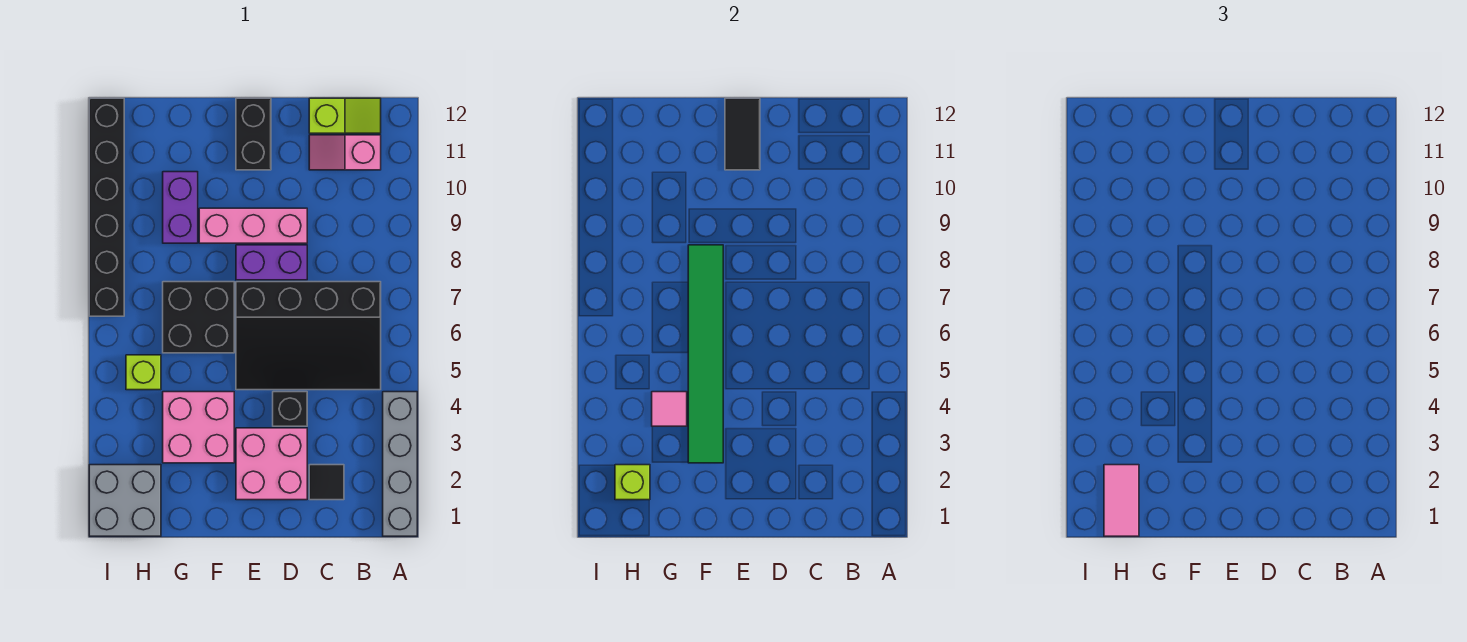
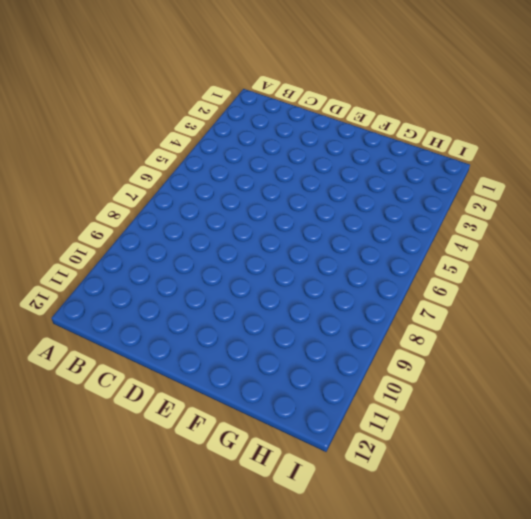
none -> grey 1x4 brick [383,392,417,536]
none -> black 3x4 slope [236,282,381,390]
none -> pink 1x2 slope [309,135,381,170]

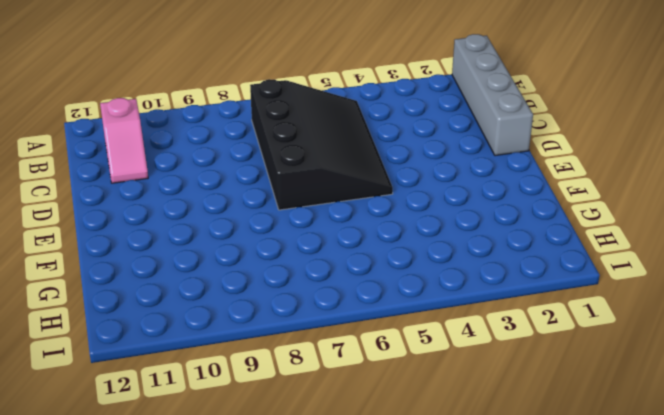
grey 1x4 brick [452,34,533,156] -> grey 1x4 brick turned to [383,392,417,536]
none -> lime 1x2 slope [309,98,381,133]
none -> black 1x1 tile [309,465,344,500]
none -> pink 2x2 brick [236,428,307,500]

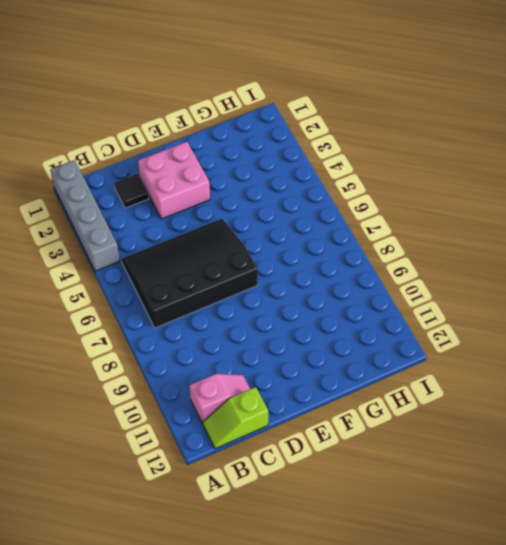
none -> black 1x1 brick [273,392,307,426]
none -> purple 1x2 brick [236,245,307,280]
none -> pink 1x3 brick [199,208,307,243]

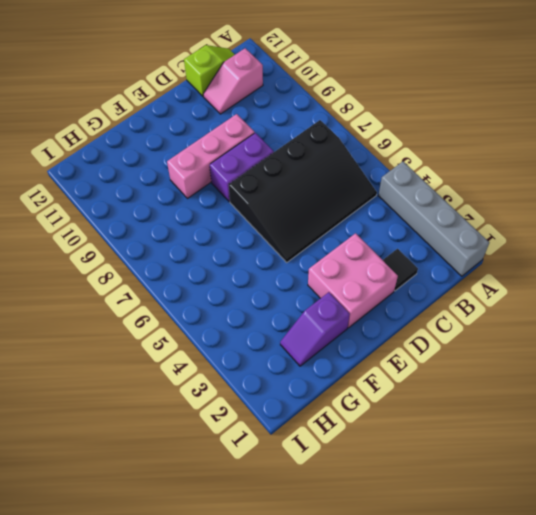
purple 1x2 slope [280,292,350,366] -> none
none -> black 1x1 brick [273,392,307,426]
none -> black 1x2 brick [236,98,271,170]
none -> pink 2x2 brick [163,392,234,463]

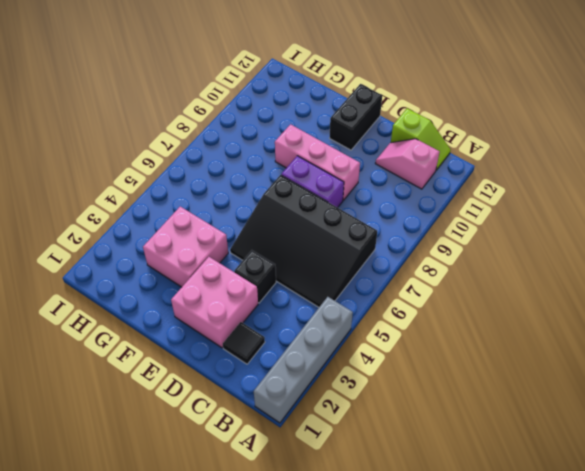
none -> black 2x2 brick [163,282,234,353]
none -> purple 1x2 brick [163,172,198,243]
none -> grey 2x2 brick [89,465,161,536]

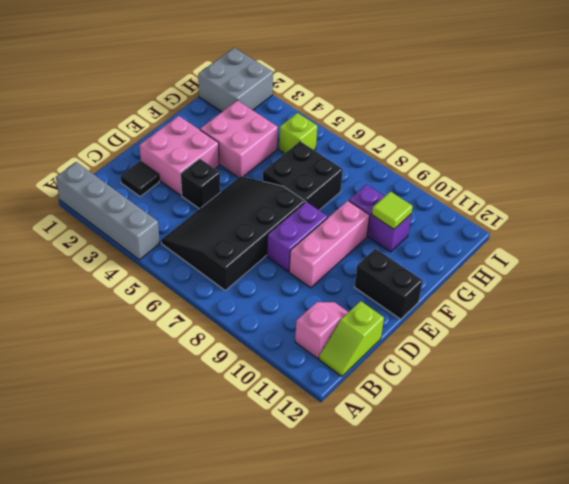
lime 1x1 tile [372,192,413,229] -> none
none -> black 1x6 brick [89,98,124,316]
none -> black 1x2 tile [725,98,760,170]
none -> green 1x6 tile [688,245,723,463]

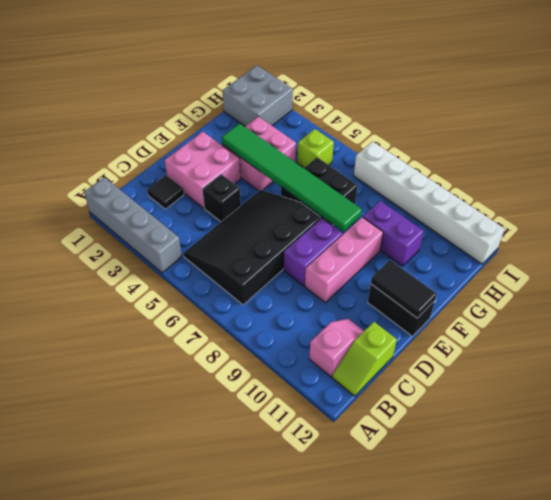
white 1x6 brick [354,142,505,264] -> black 1x6 brick [89,98,124,316]
none -> pink 1x1 tile [652,392,687,426]
none -> lime 1x1 brick [615,465,650,500]
none -> pink 1x2 tile [1104,465,1139,536]

